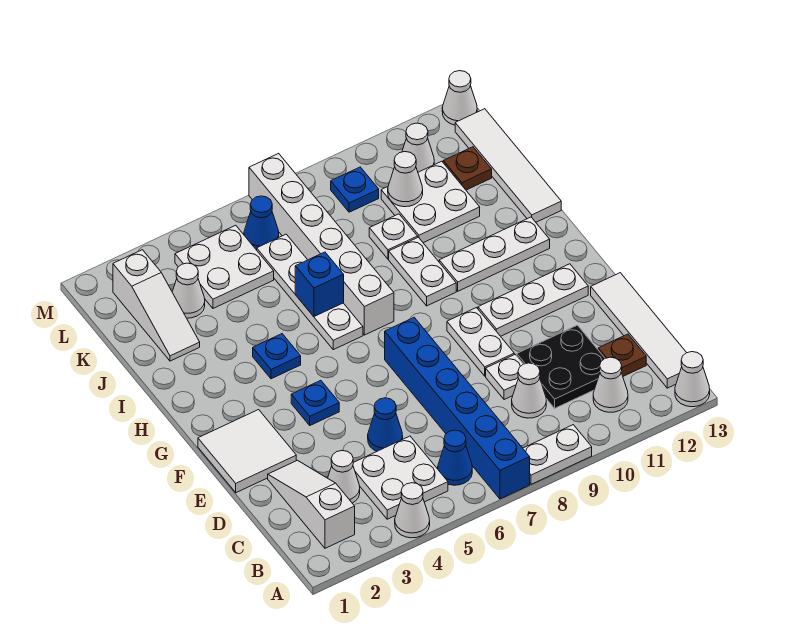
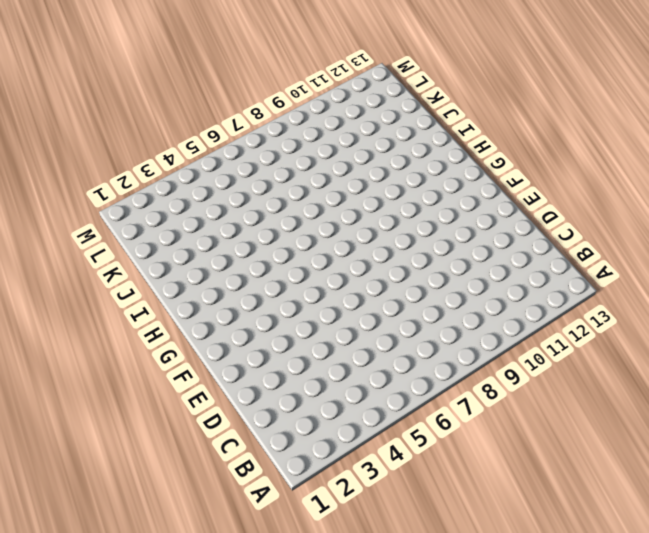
none -> white 1x1 cone [395,483,430,538]
none -> blue 1x6 brick [385,318,530,499]
none -> white 1x2 plate [523,425,592,484]
none -> white 1x1 cone [675,352,710,407]

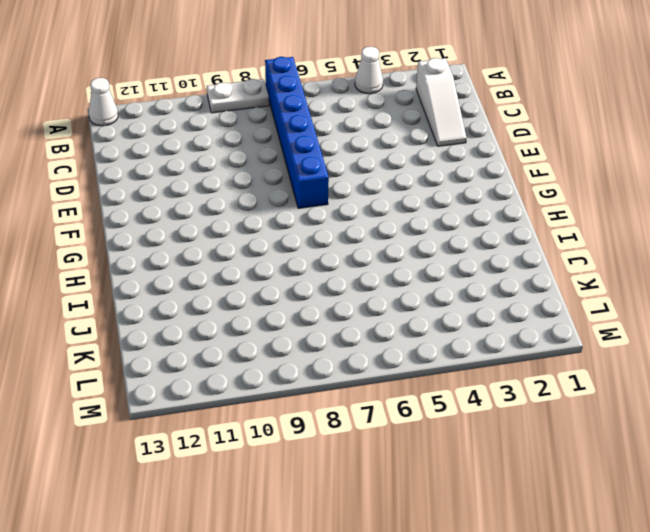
none -> white 2x2 plate [353,436,448,519]
none -> blue 1x1 cone [438,430,472,485]
none -> white 1x1 cone [593,357,628,412]
none -> white 1x4 tile [591,273,687,388]

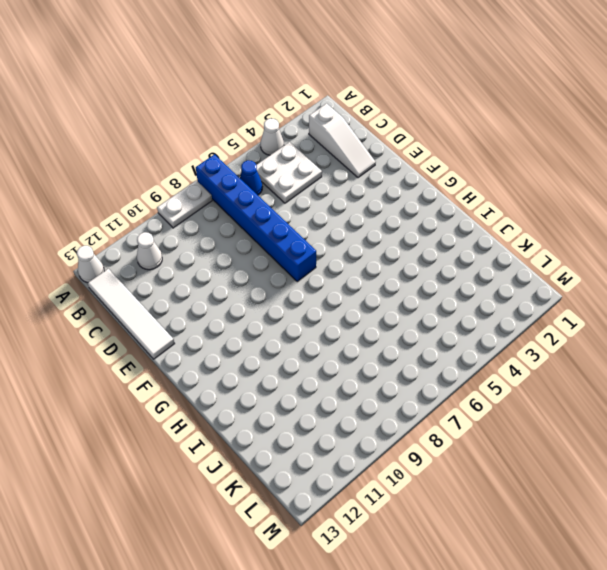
none -> white 1x1 cone [328,451,360,503]
none -> white 1x1 cone [512,363,546,418]
none -> black 2x2 plate [517,325,605,408]
none -> brown 1x1 plate [598,334,646,376]

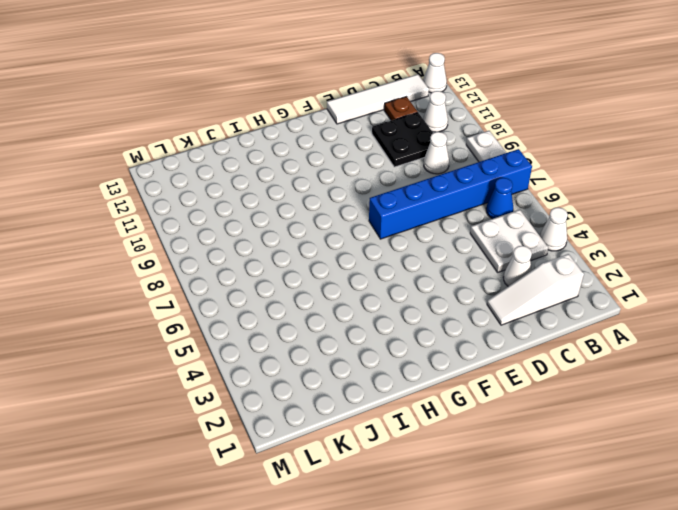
none -> blue 1x1 cone [368,398,403,451]
none -> white 1x1 plate [486,354,523,400]
none -> white 2x2 tile [198,410,296,493]
none -> white 1x2 plate [447,308,514,376]

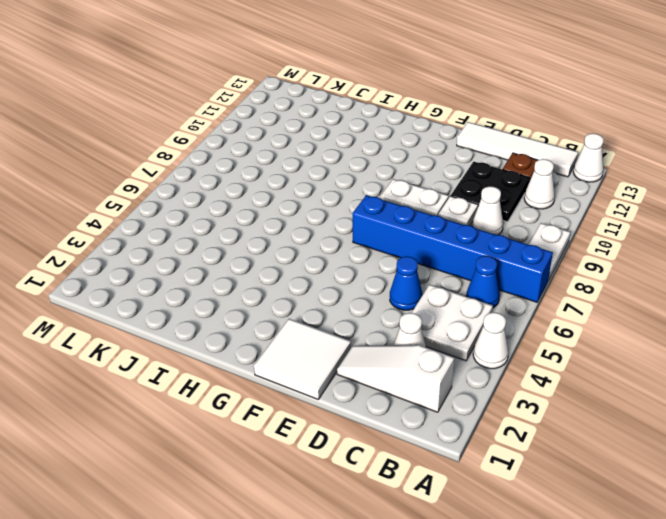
none -> blue 1x1 plate [291,380,339,425]
none -> white 1x3 plate [478,264,588,336]
none -> blue 1x1 plate [253,334,301,379]
none -> white 1x4 plate [257,234,363,350]

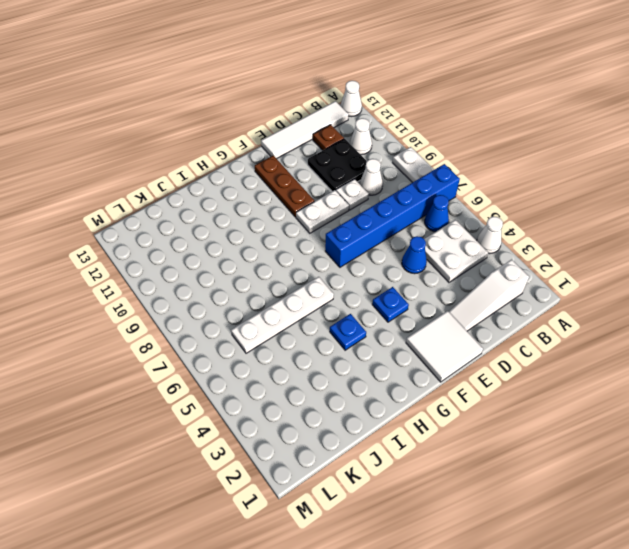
brown 1x3 plate [255,155,314,217] -> white 1x3 plate [478,264,588,336]
none -> white 1x1 cone [328,451,360,503]
none -> white 1x6 brick [249,153,394,335]
none -> white 1x2 plate [389,237,456,306]
none -> white 1x3 plate [439,217,550,291]

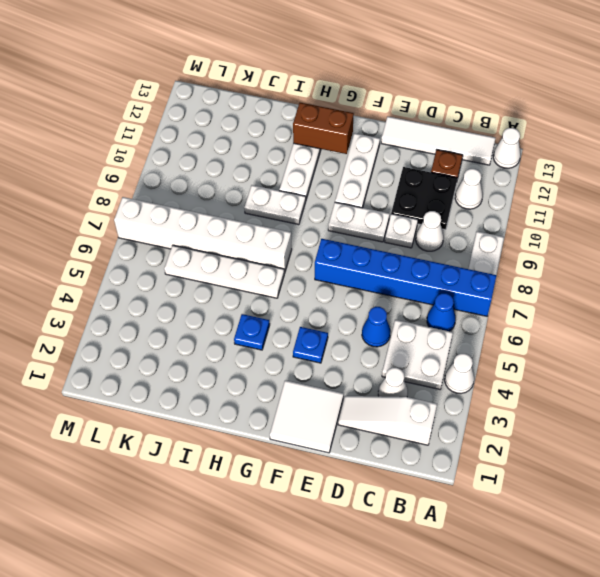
brown 1x2 brick [293,103,354,154] -> none
none -> white 1x4 tile [455,109,561,222]
none -> white 1x3 slope [113,250,200,361]
none -> white 1x1 plate [369,214,418,259]
none -> white 2x2 plate [381,161,480,243]

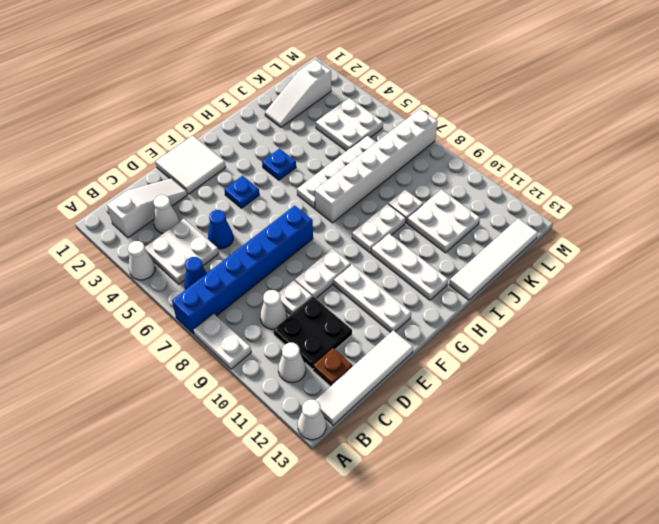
none -> white 1x1 cone [172,263,205,318]
none -> brown 1x1 plate [443,147,492,190]
none -> blue 1x1 cone [244,196,279,250]
none -> blue 1x1 plate [331,167,379,212]

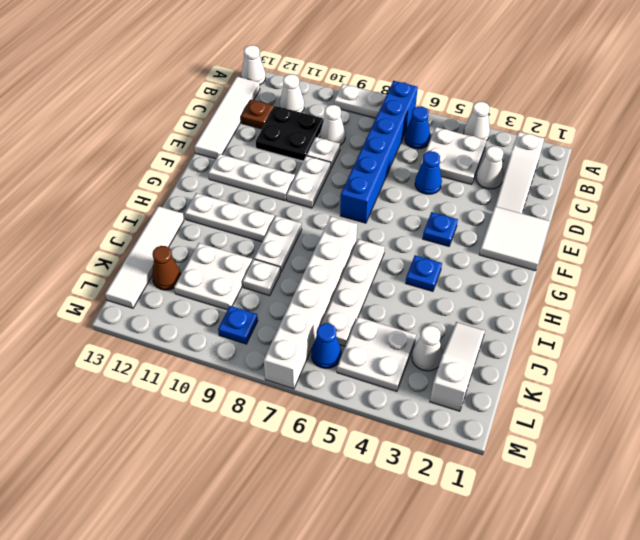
brown 1x1 cone [152,246,181,290] -> brown 1x1 plate [443,147,492,190]
none -> white 1x1 cone [402,123,434,172]
none -> white 1x1 cone [442,71,477,125]
none -> blue 1x1 brick [295,252,344,316]
none -> white 1x1 cone [388,152,423,207]

